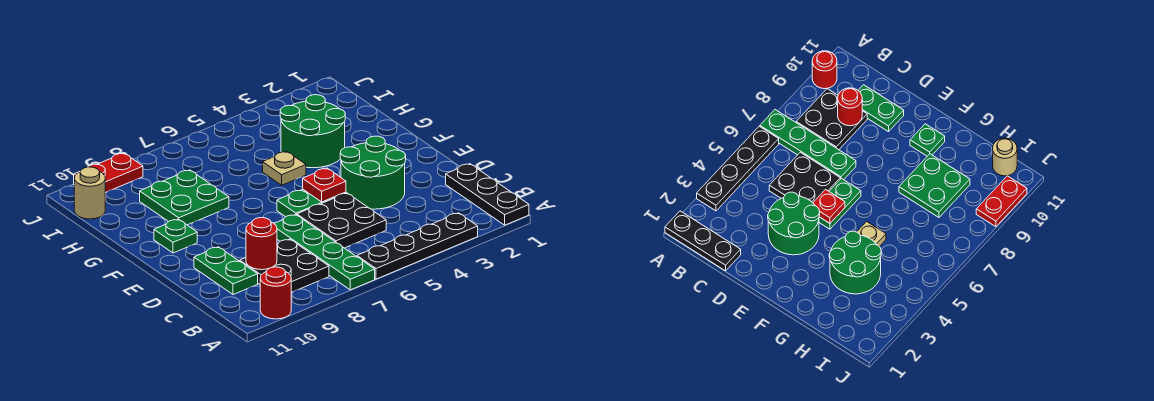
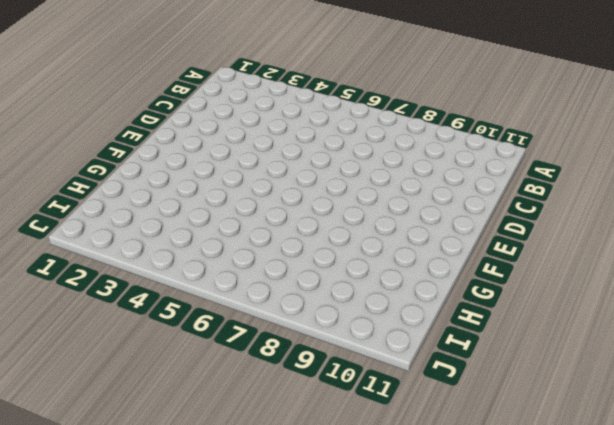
none -> black 1x3 plate [446,164,529,225]
none -> black 1x4 plate [357,213,478,279]
none -> green 1x4 plate [274,215,375,290]

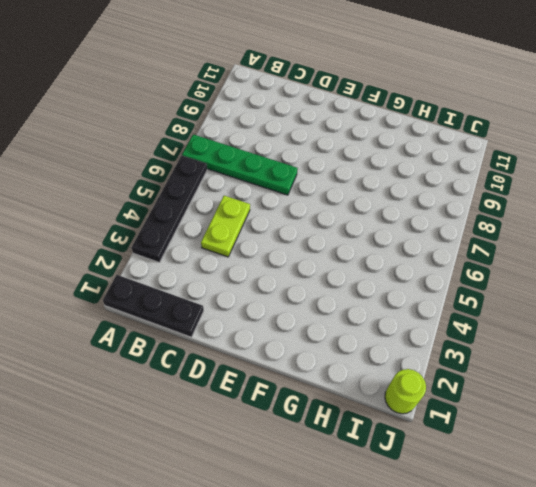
lime 1x2 plate [201,196,250,257] -> black 2x2 plate [297,193,386,248]
lime 1x1 round brick [385,369,426,414] -> none
none -> red 1x1 round brick [260,267,291,319]
none -> black 2x2 plate [240,239,329,292]
none -> green 1x2 plate [194,247,258,295]

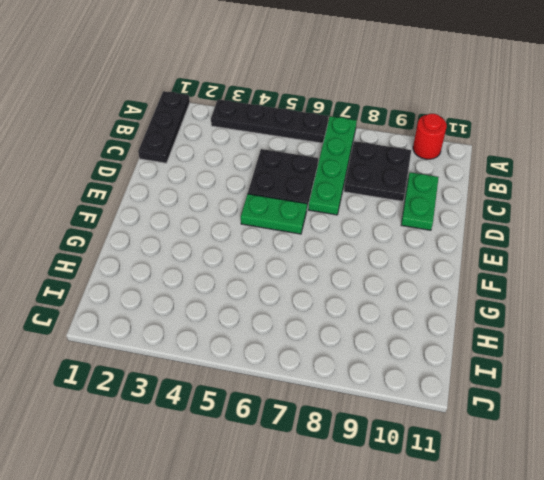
none -> green 2x2 round brick [340,136,406,209]
none -> green 1x1 plate [154,219,197,253]
none -> green 2x2 round brick [280,95,345,168]

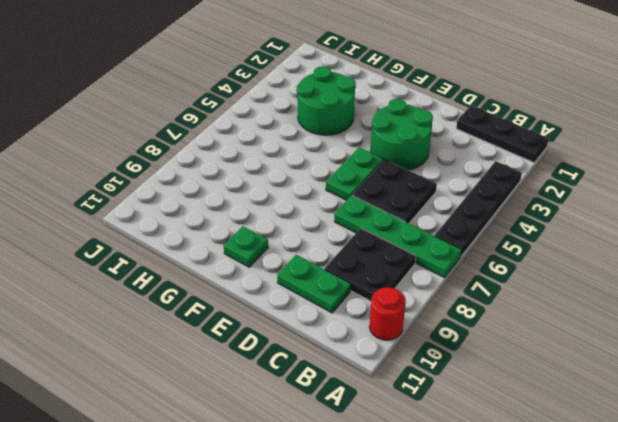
none -> tan 1x1 plate [263,152,306,185]
none -> green 2x2 plate [140,170,229,225]
none -> tan 1x1 round brick [74,167,105,219]

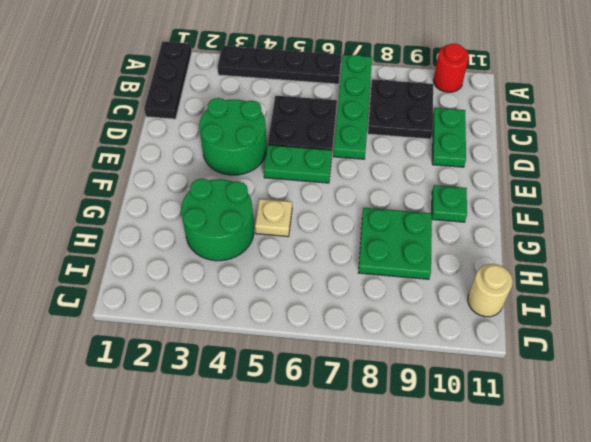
none -> red 1x2 plate [74,153,143,193]
none -> red 1x1 round brick [246,218,277,270]
none -> red 1x1 plate [303,168,346,202]

